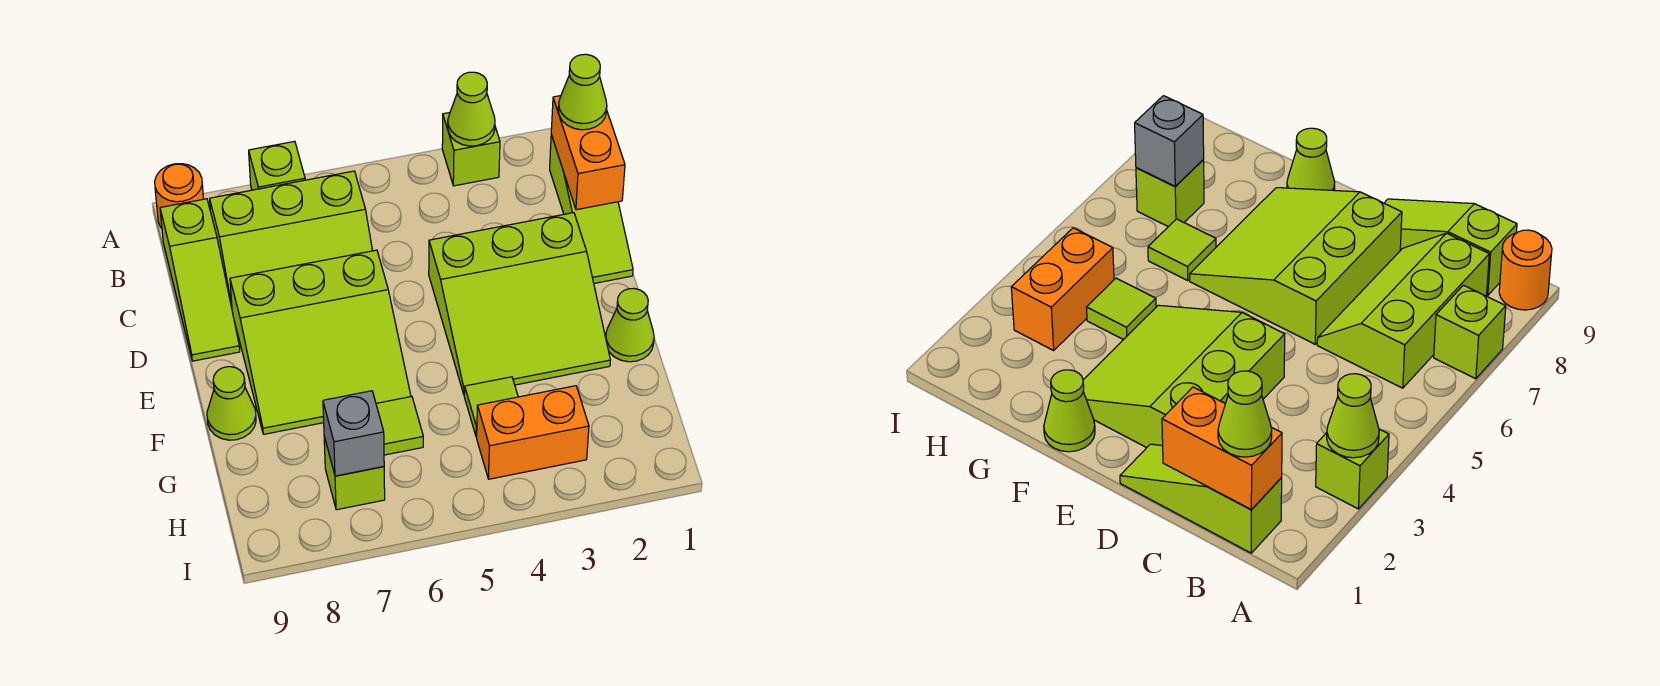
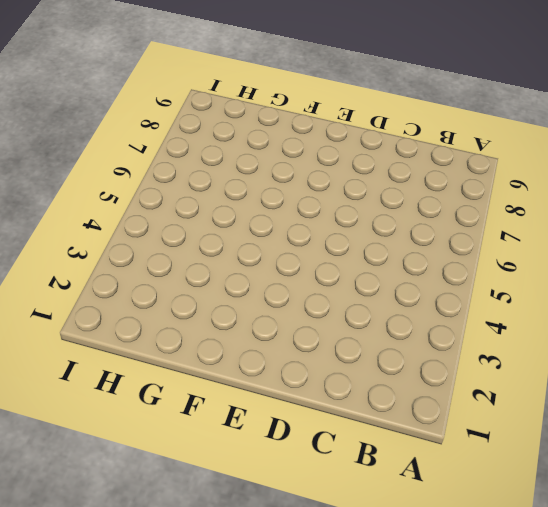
none -> lime 1x1 brick [442,113,500,186]
none -> lime 1x1 brick [249,141,305,190]
none -> orange 1x1 round brick [155,164,203,228]

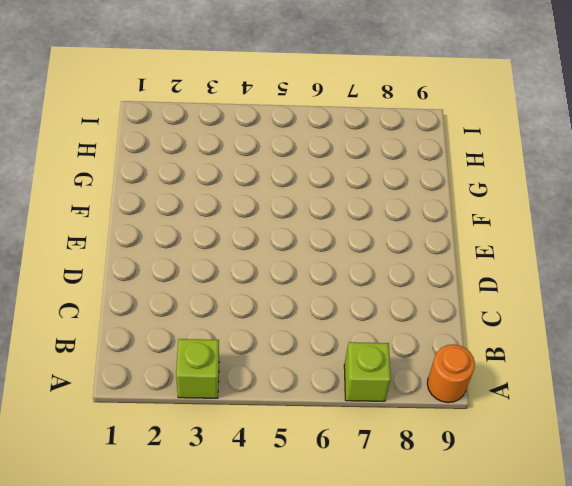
none -> lime 1x3 slope [550,135,633,283]
none -> lime 2x3 slope [210,171,373,307]
none -> lime 1x3 slope [160,199,240,361]

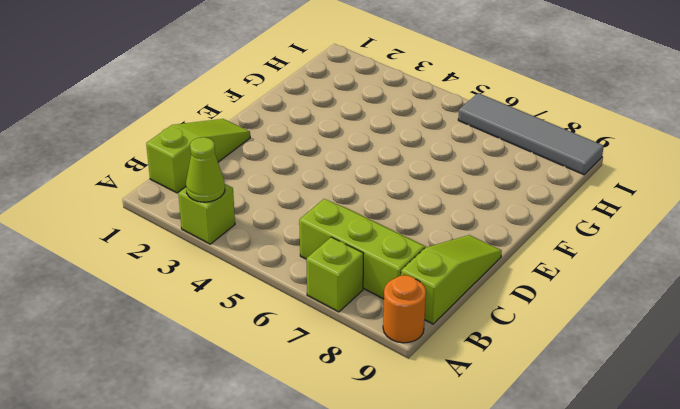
grey 1x4 tile [458,93,604,175] -> none
none -> lime 3x3 slope [429,213,610,394]
none -> lime 3x3 slope [230,250,411,434]
none -> lime 1x1 cone [606,288,654,362]

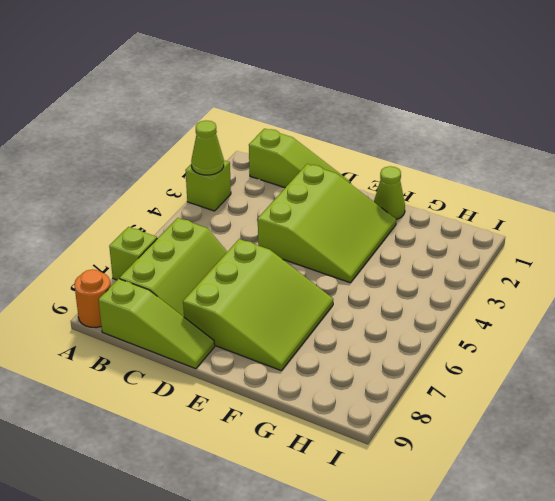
none -> lime 1x1 cone [207,367,256,440]
none -> lime 1x1 tile [464,377,518,437]
none -> lime 1x1 tile [376,396,423,455]

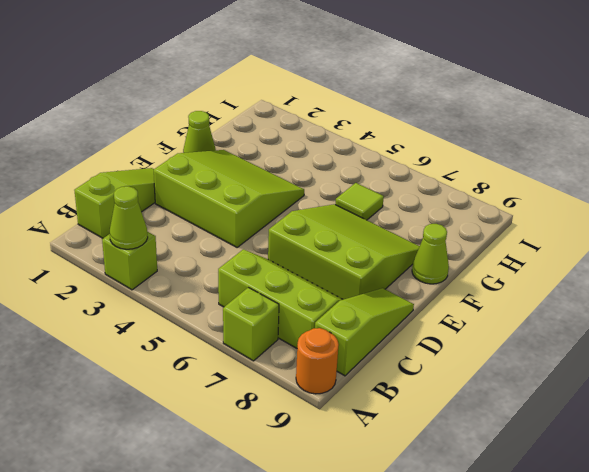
none -> lime 1x1 tile [464,377,518,437]
none -> orange 1x2 brick [477,386,589,479]
none -> lime 1x1 brick [324,437,385,510]

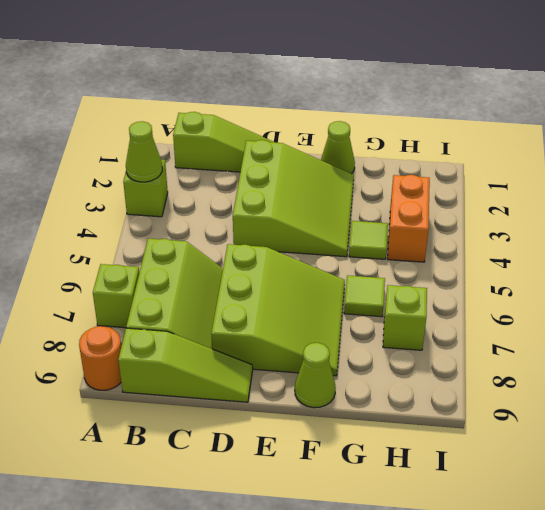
none -> orange 1x2 brick [551,96,625,210]
none -> grey 1x1 brick [323,391,384,476]
none -> lime 1x1 cone [558,54,607,130]

